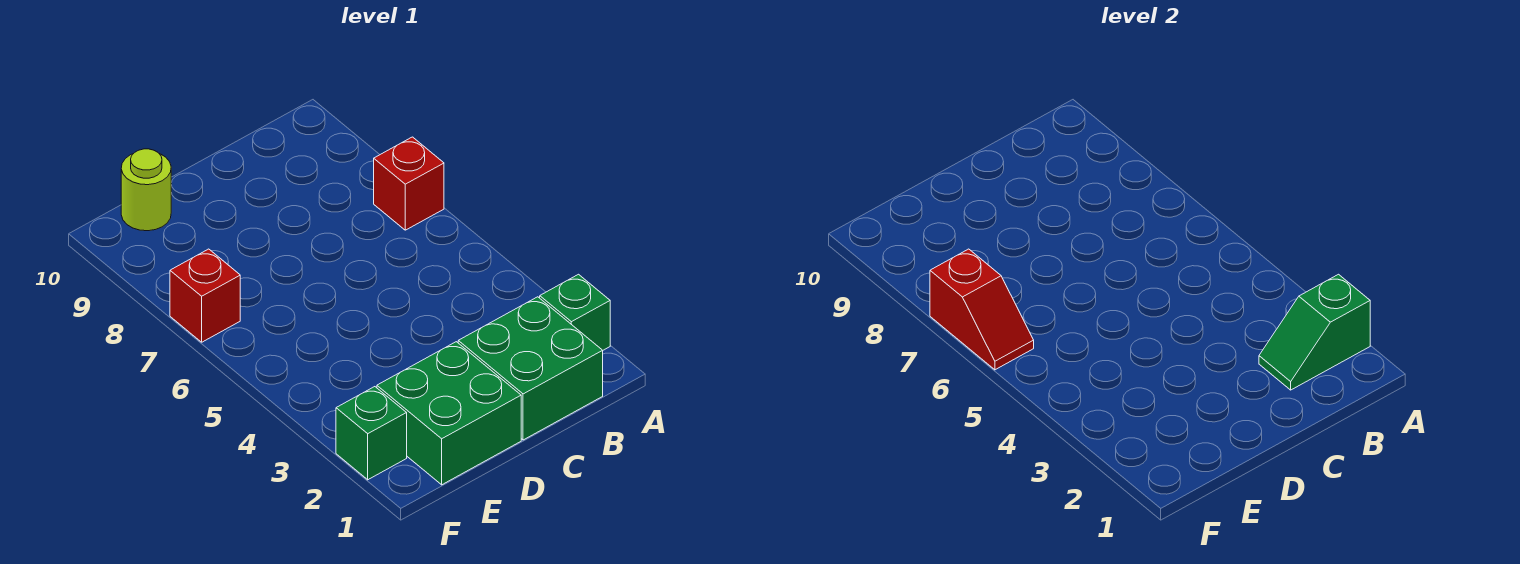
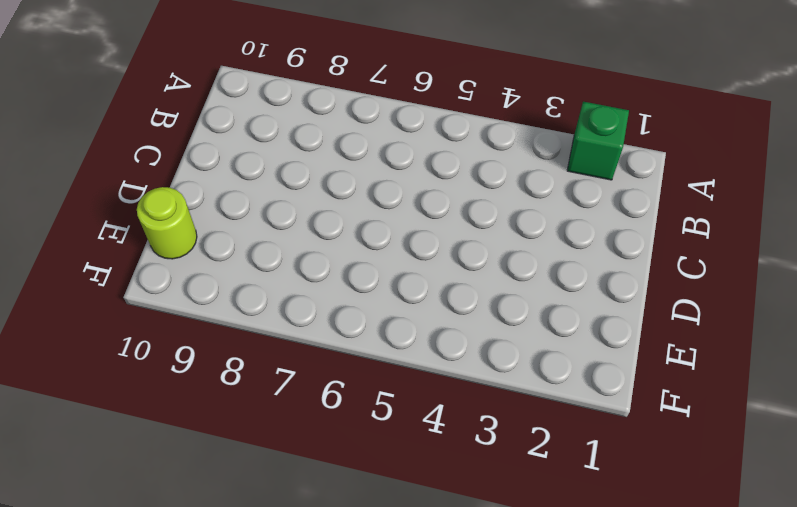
none -> red 1x1 brick [374,137,444,230]
none -> green 2x2 brick [458,297,603,440]

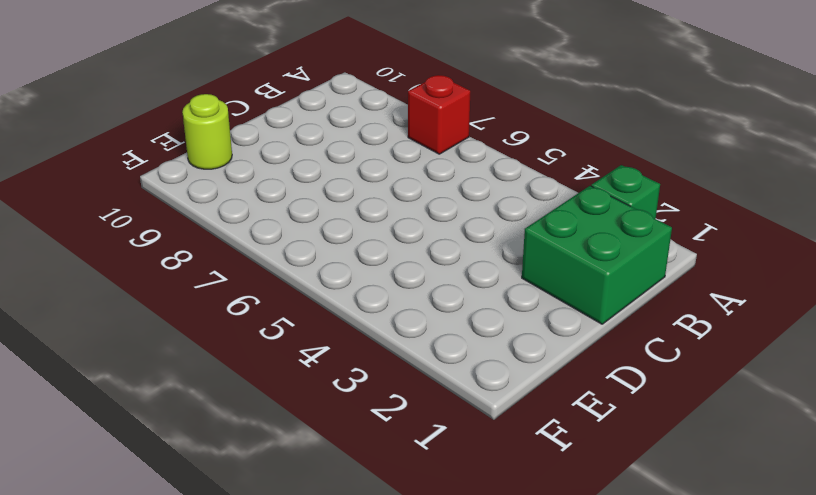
none -> green 2x2 brick [377,342,521,485]
none -> green 1x1 brick [336,387,407,480]

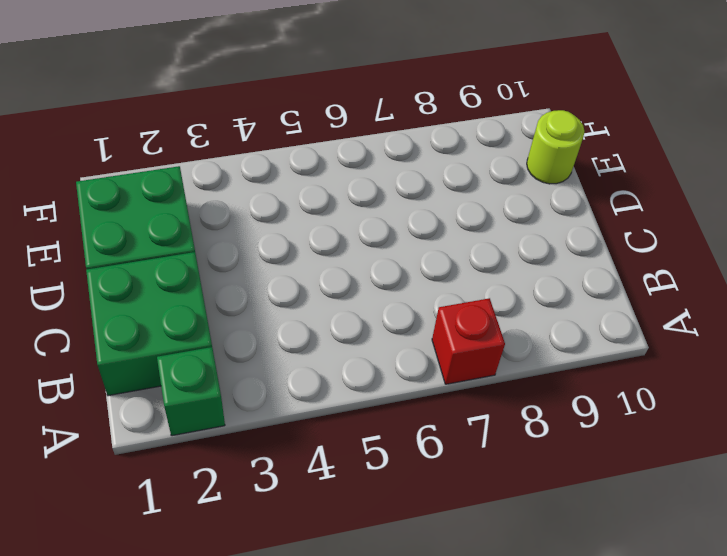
none -> green 1x1 brick [336,387,407,480]
none -> red 1x1 brick [170,249,240,342]

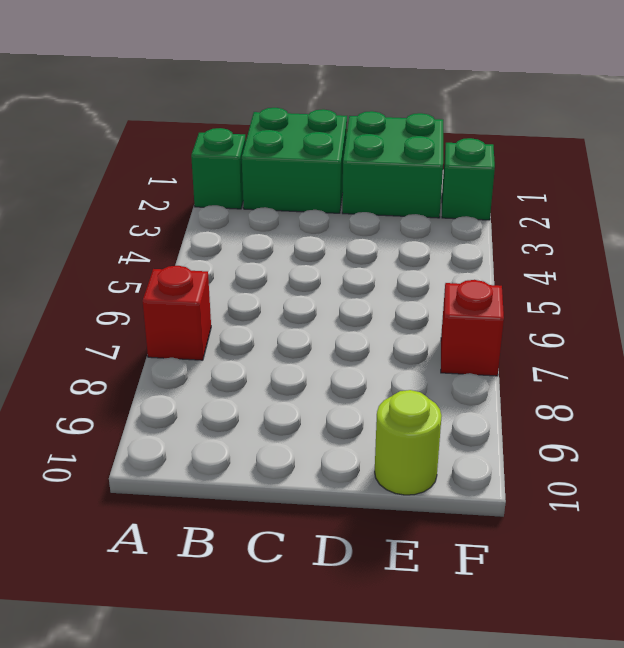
none -> green 1x2 slope [1259,274,1370,390]
none -> red 1x2 slope [930,249,1034,370]

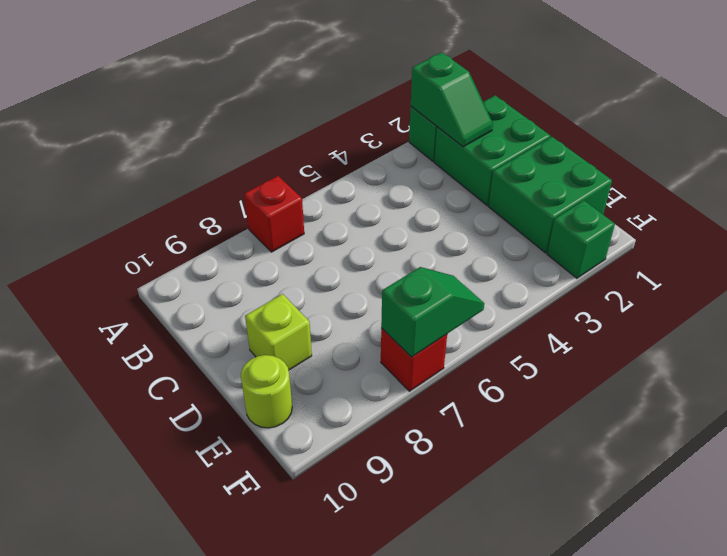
lime 1x1 brick [245,294,312,370] -> none
green 1x2 slope [381,267,484,357] -> red 1x2 slope [930,249,1034,370]

